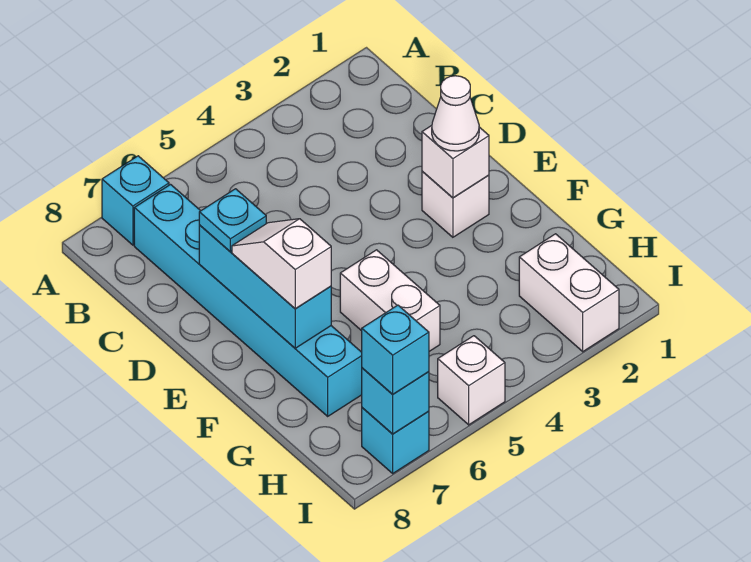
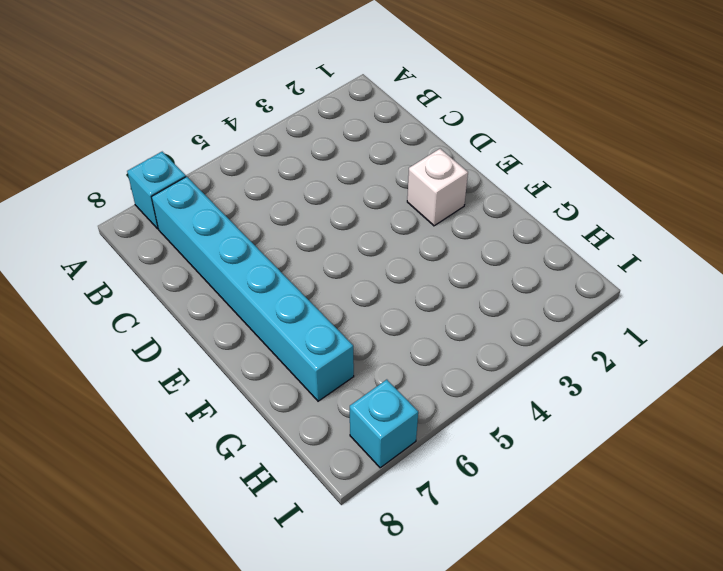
none -> white 1x2 brick [340,250,440,351]
none -> white 1x2 brick [519,234,619,352]
none -> white 1x1 brick [438,336,505,425]

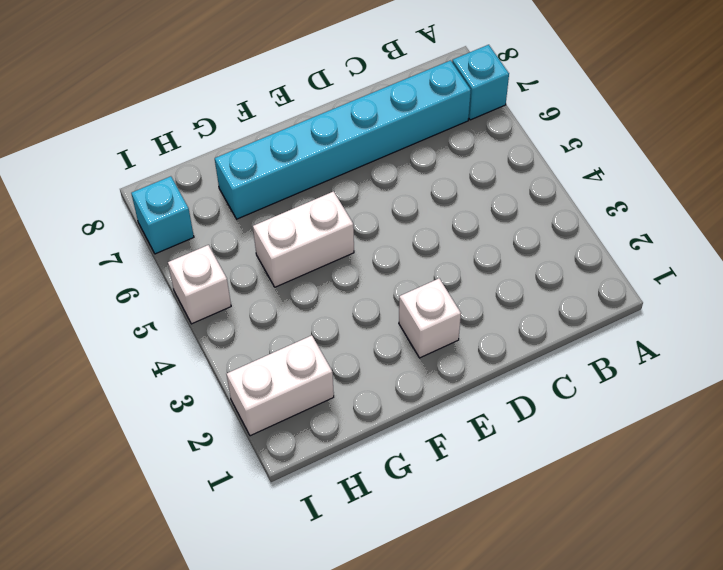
none -> cyan 1x3 brick [199,225,331,348]
none -> white 1x1 brick [422,126,489,198]
none -> cyan 1x1 brick [362,368,429,434]

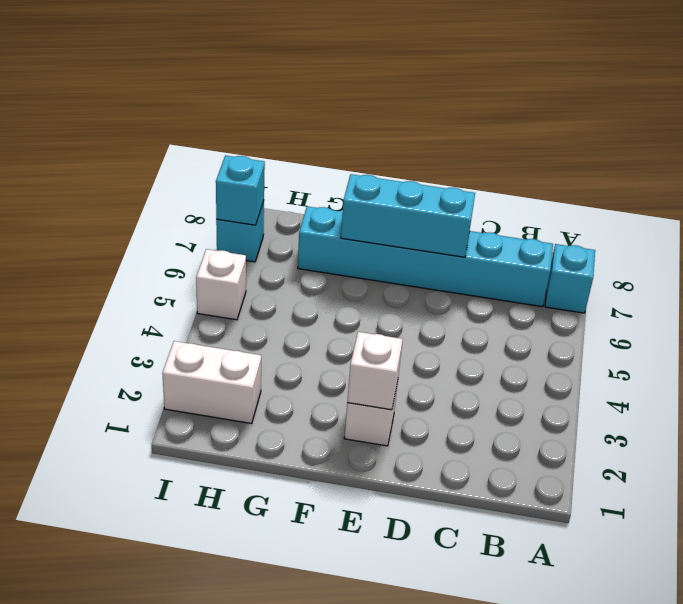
none -> white 1x2 brick [340,250,440,351]
none -> cyan 1x1 plate [199,189,266,251]
none -> white 1x1 cone [432,76,479,151]

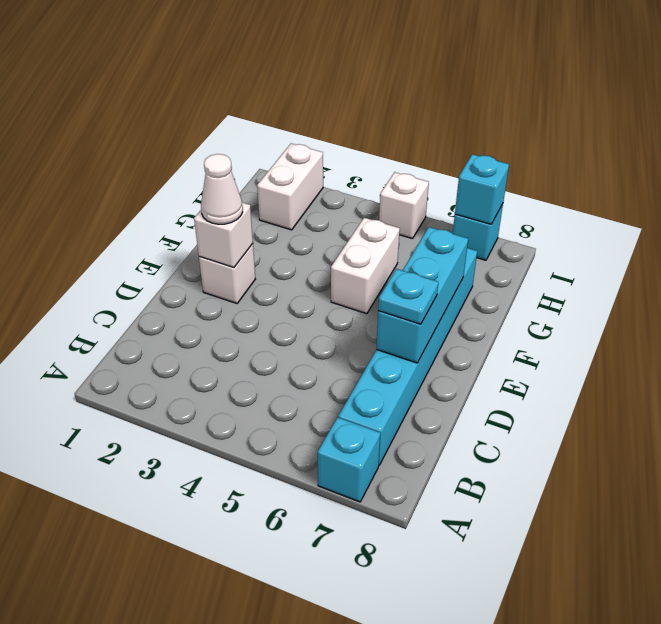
none -> white 1x2 slope [232,219,331,309]
none -> cyan 1x1 brick [362,305,429,394]

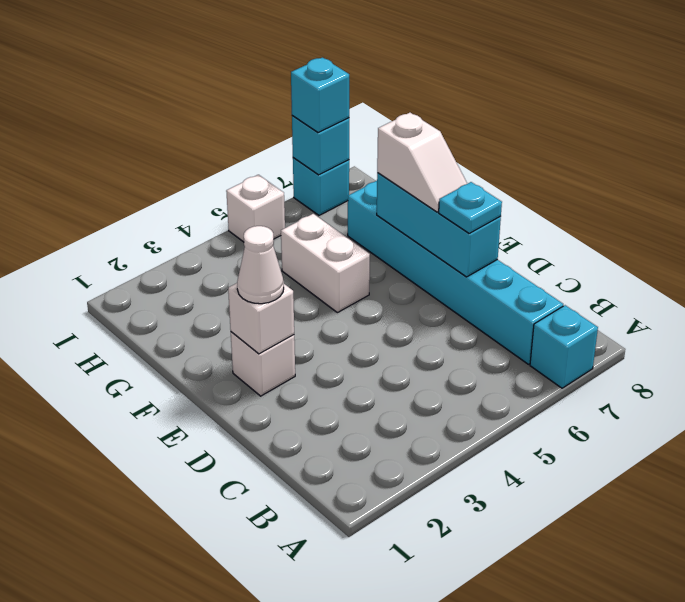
none -> white 1x2 brick [519,234,619,352]

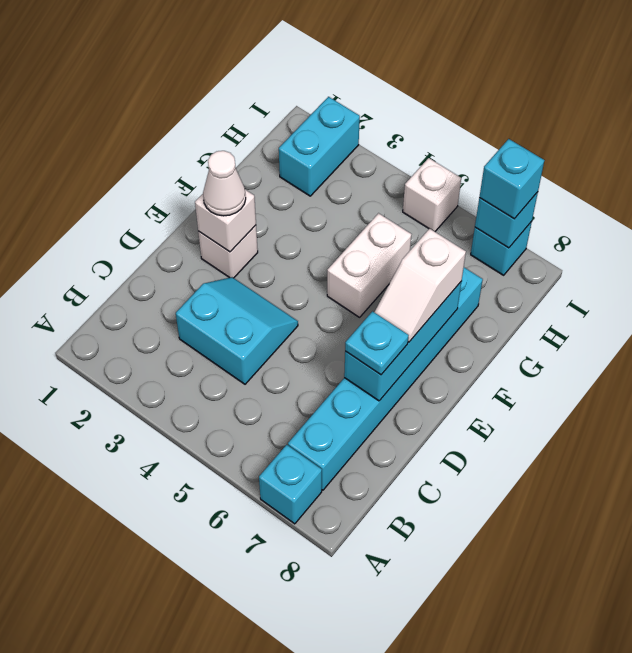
cyan 2x2 slope [176,277,298,384] -> none
cyan 1x2 brick [279,97,360,196] -> white 1x2 brick [519,234,619,352]

